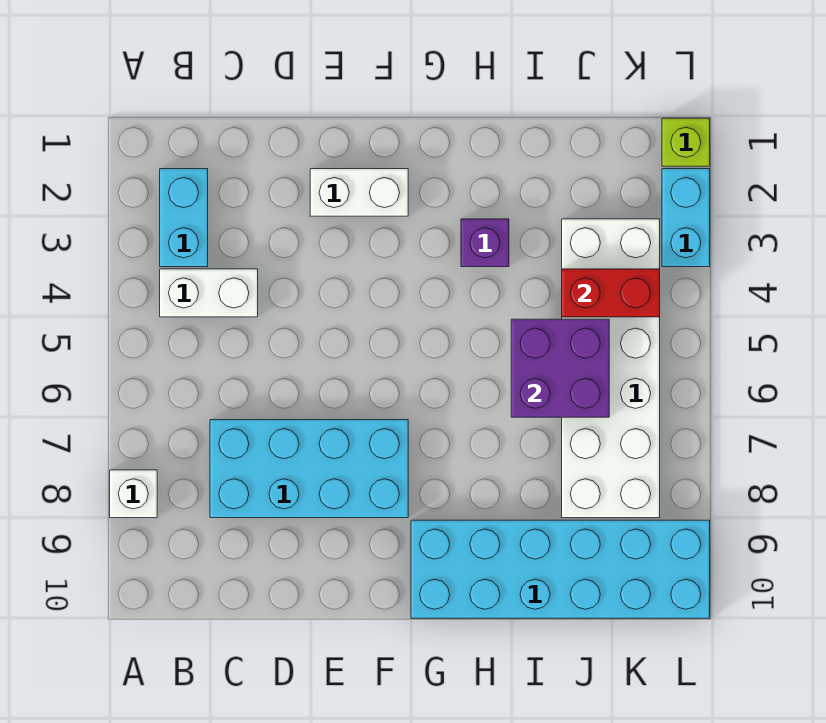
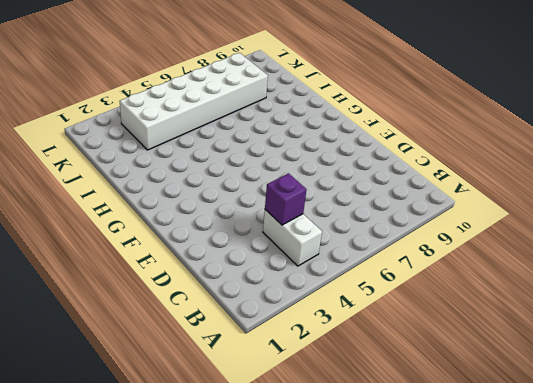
purple 1x1 brick [265,173,307,225] -> purple 1x1 brick moved to [461,219,509,267]
none -> white 1x1 brick [110,470,157,518]
none -> cyan 1x2 brick [160,169,208,267]
none -> cyan 2x4 brick [210,420,408,518]

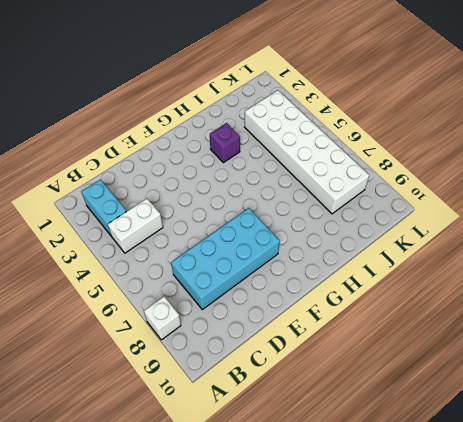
none -> white 1x2 brick [310,169,408,216]
none -> cyan 2x6 brick [411,520,710,618]
none -> lime 1x1 brick [662,118,710,166]

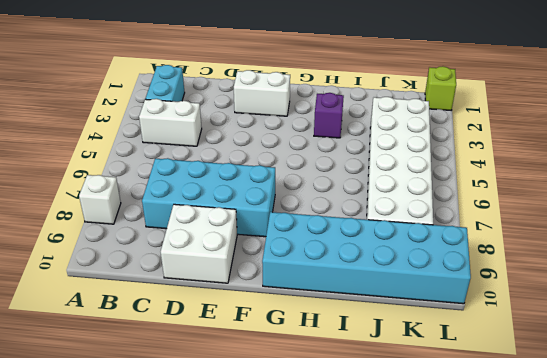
white 2x2 brick [161,204,237,283] -> none
none -> cyan 1x2 brick [662,169,710,267]
none -> purple 2x2 brick [511,319,609,417]
none -> red 1x2 brick [562,269,660,317]

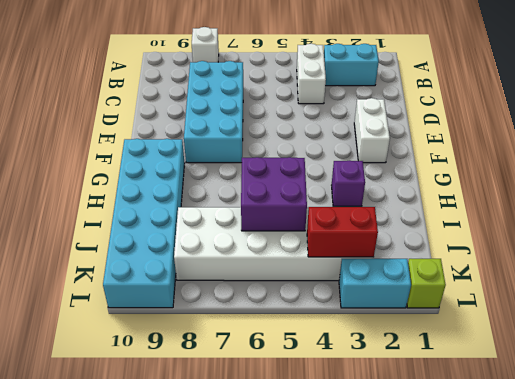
red 1x2 brick [307,207,378,257] -> red 1x2 brick turned to [562,269,660,317]

